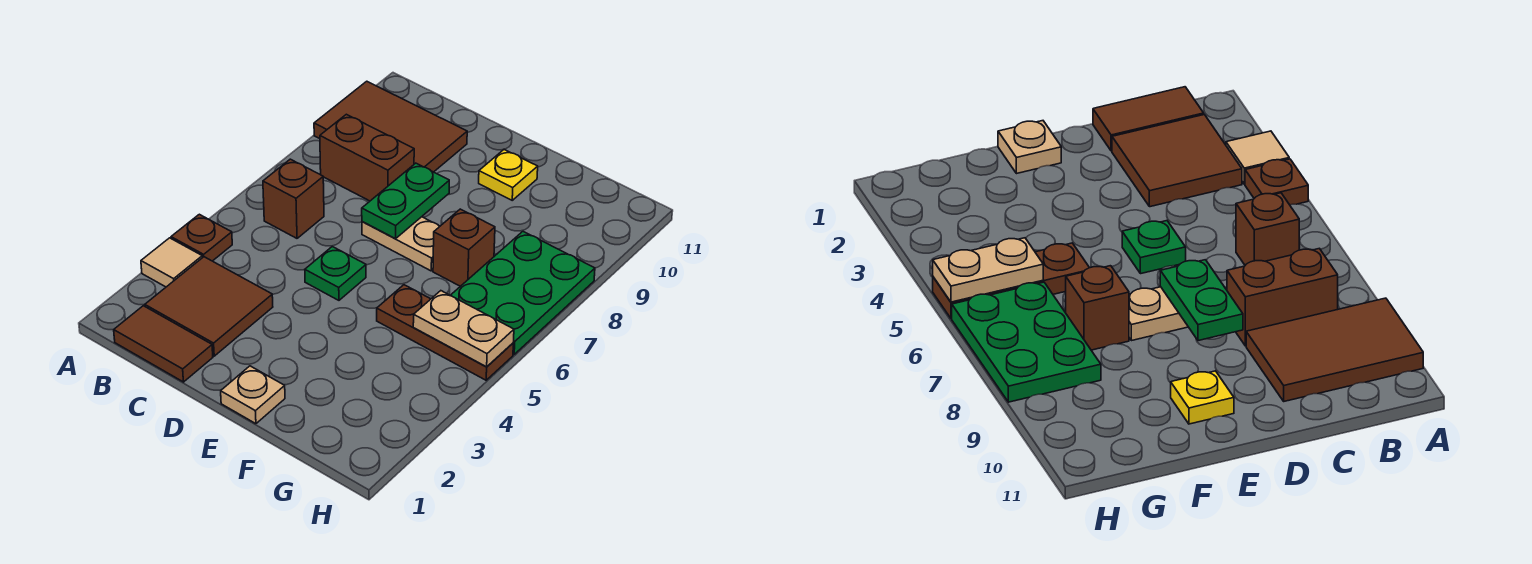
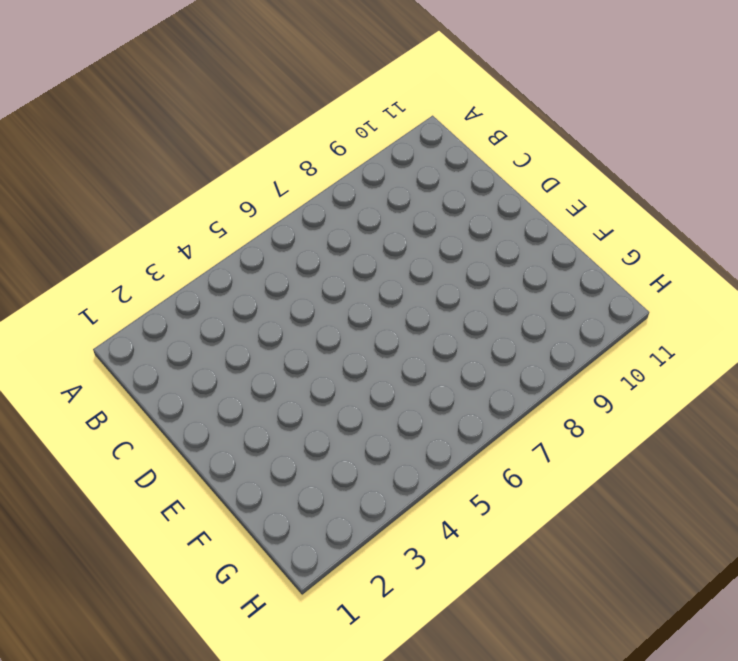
none -> tan 1x1 tile [141,238,202,287]
none -> brown 1x1 plate [171,214,232,261]
none -> brown 2x3 tile [314,81,467,172]

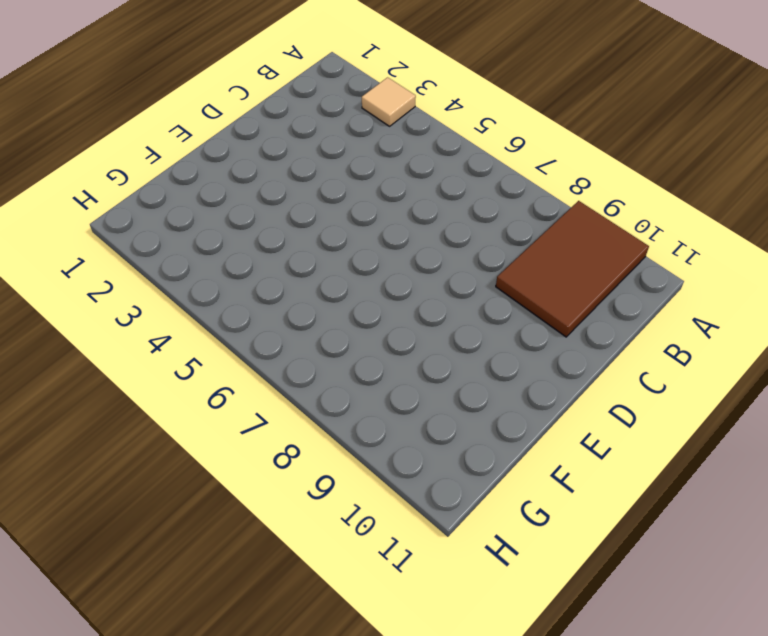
none -> brown 1x1 plate [171,214,232,261]
none -> brown 1x2 tile [114,306,213,382]
none -> brown 2x2 tile [145,257,273,356]

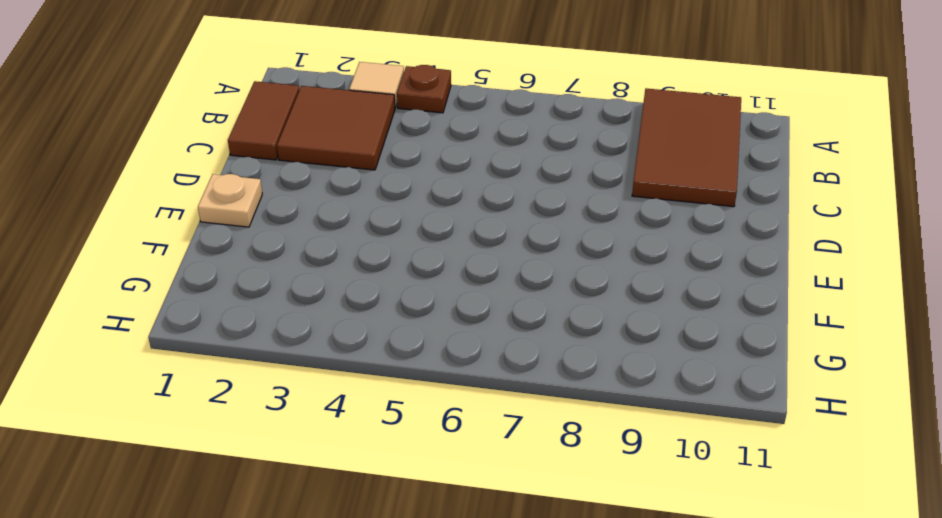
none -> brown 1x1 brick [263,159,324,238]
none -> brown 1x2 brick [320,114,414,201]
none -> green 1x1 plate [305,247,366,300]

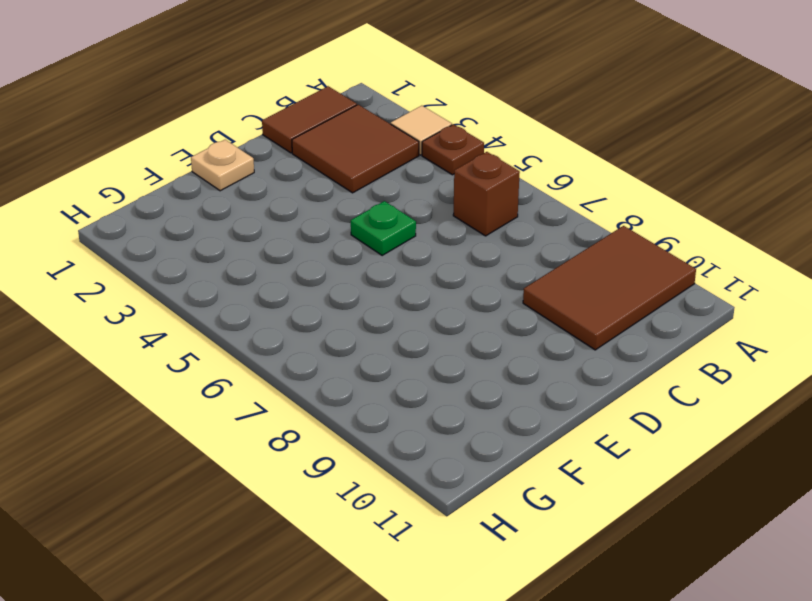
none -> brown 1x2 brick [320,114,414,201]
none -> tan 1x2 plate [362,217,440,271]
none -> yellow 1x1 plate [479,150,538,200]

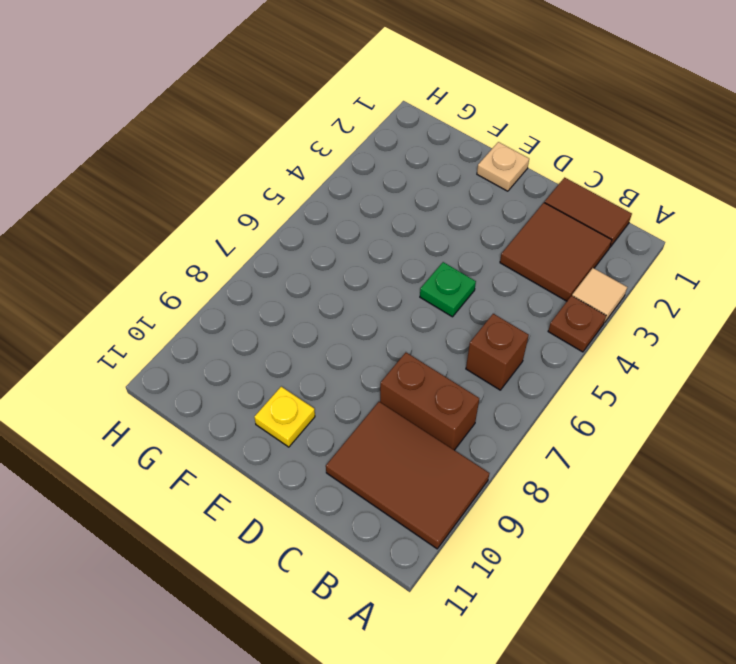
none -> tan 1x2 plate [362,217,440,271]
none -> brown 1x3 plate [377,285,513,380]
none -> brown 1x1 brick [433,209,495,286]

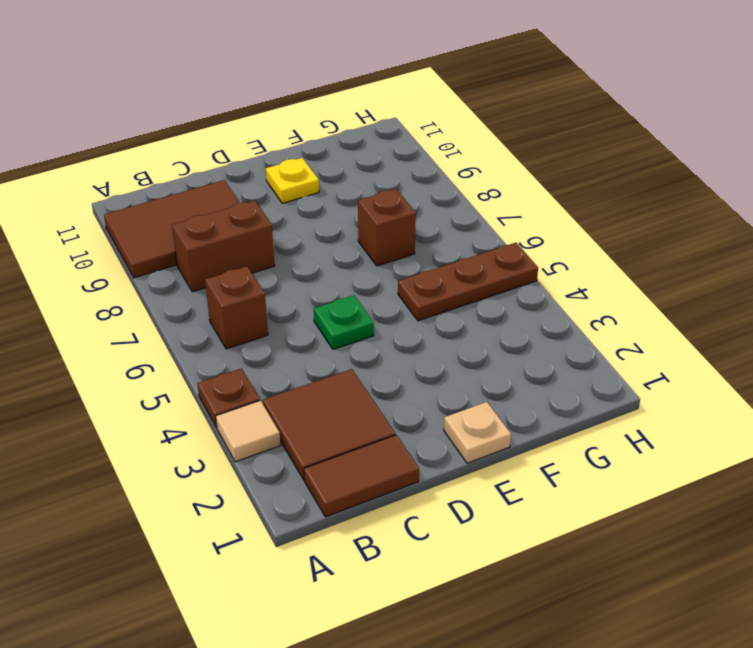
none -> tan 1x2 plate [362,217,440,271]
none -> green 2x3 plate [450,232,595,354]
none -> green 1x2 plate [362,163,449,239]

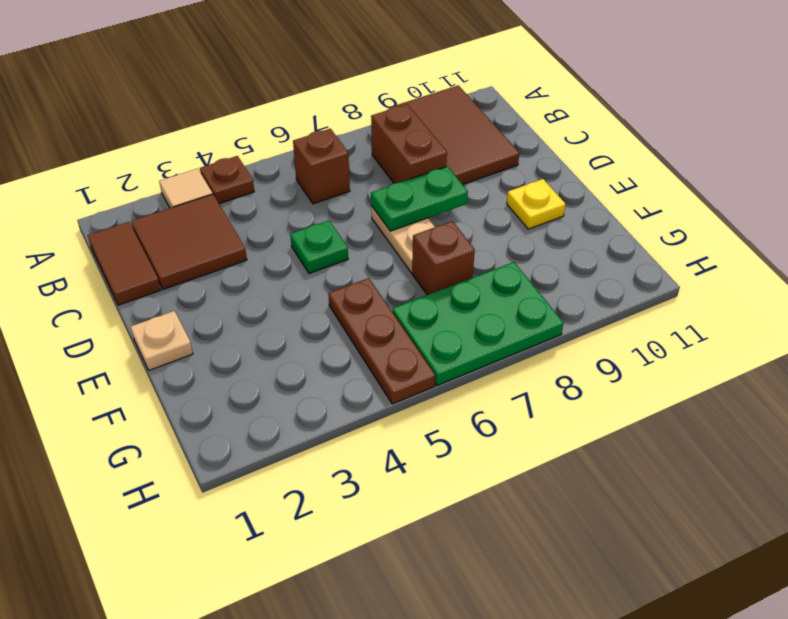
none -> tan 1x2 plate [413,291,514,367]

